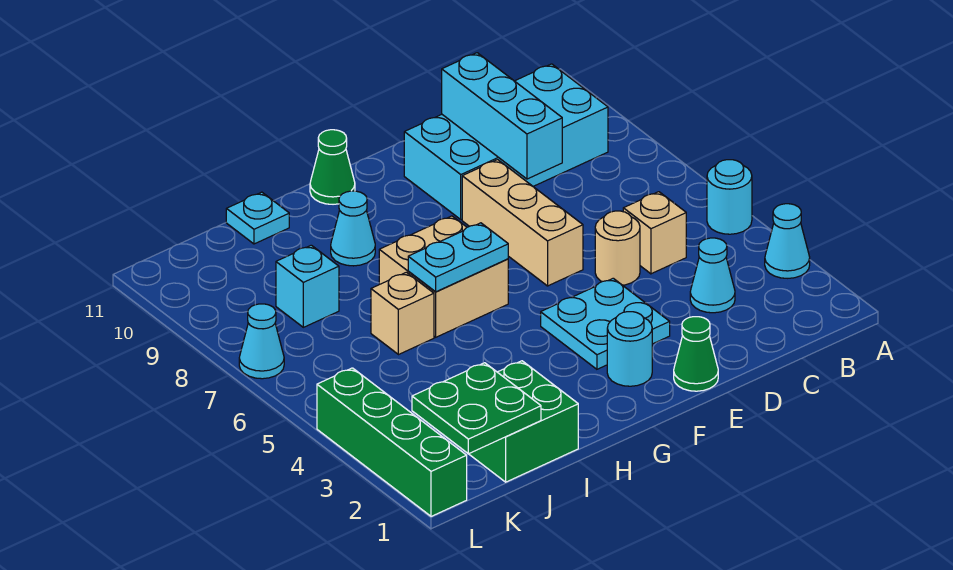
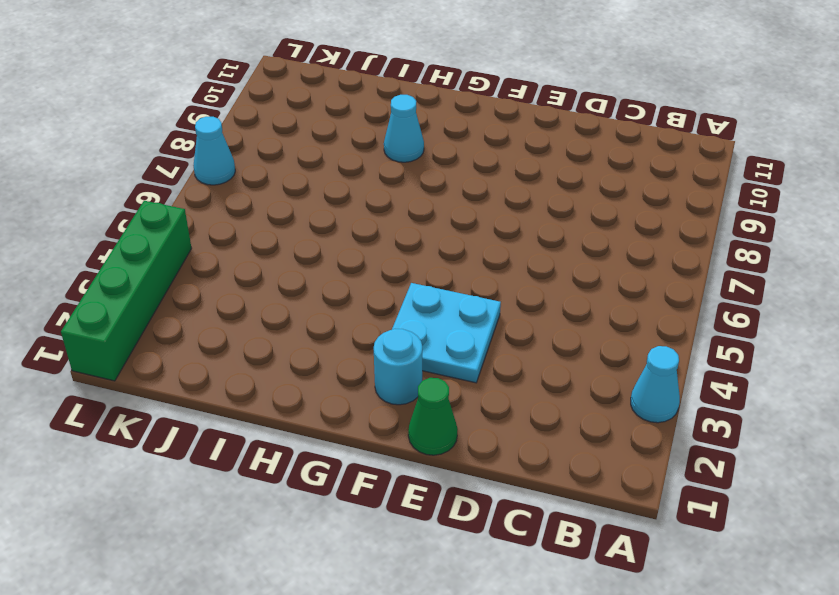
none -> cyan 1x1 round brick [707,160,752,234]
none -> cyan 2x4 brick [404,64,608,220]
none -> cyan 1x1 cone [690,238,735,313]

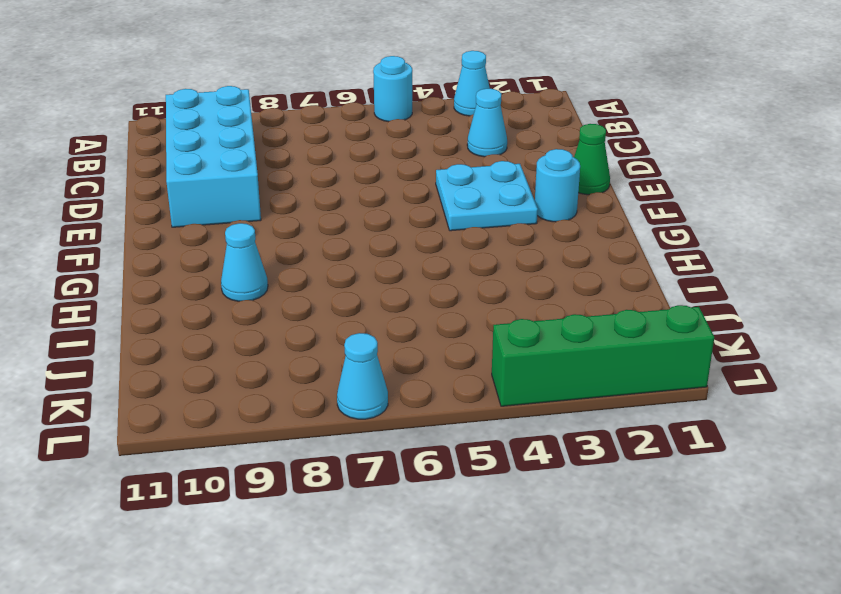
none -> tan 1x1 brick [623,192,686,274]
none -> tan 1x1 round brick [595,211,640,285]
none -> tan 1x3 brick [462,160,583,286]

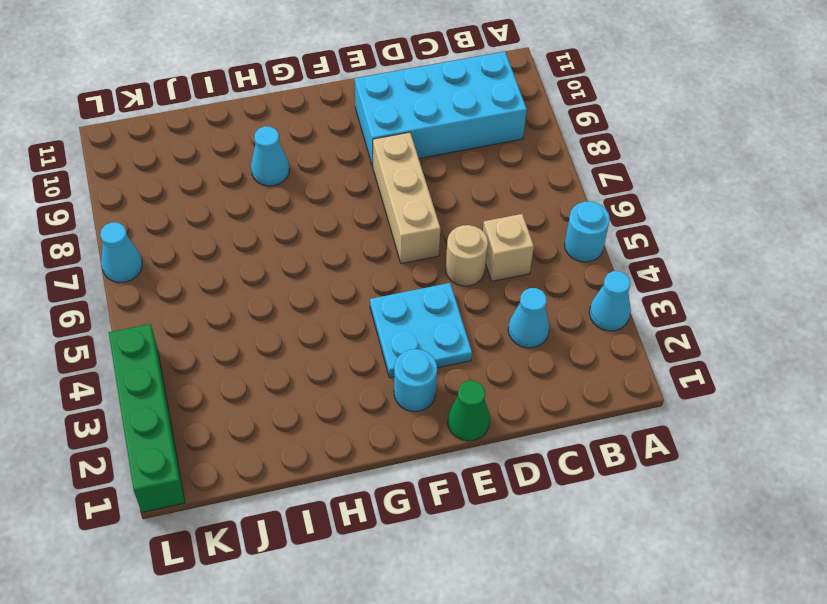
none -> tan 2x2 brick [379,216,508,337]
none -> green 1x1 cone [310,130,355,204]
none -> green 2x2 brick [469,361,578,482]

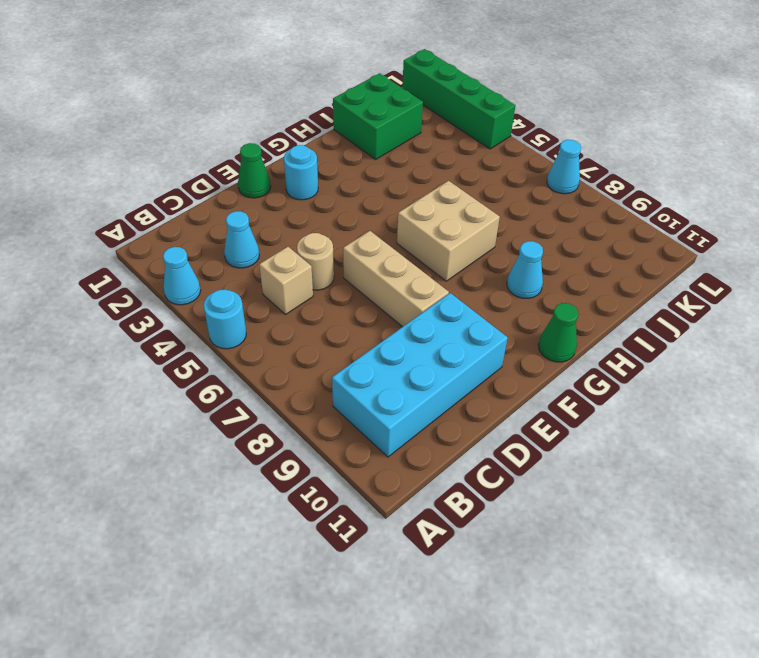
none -> cyan 2x2 plate [541,278,670,369]
none -> tan 1x1 brick [371,272,434,355]
none -> cyan 1x1 plate [226,192,289,244]

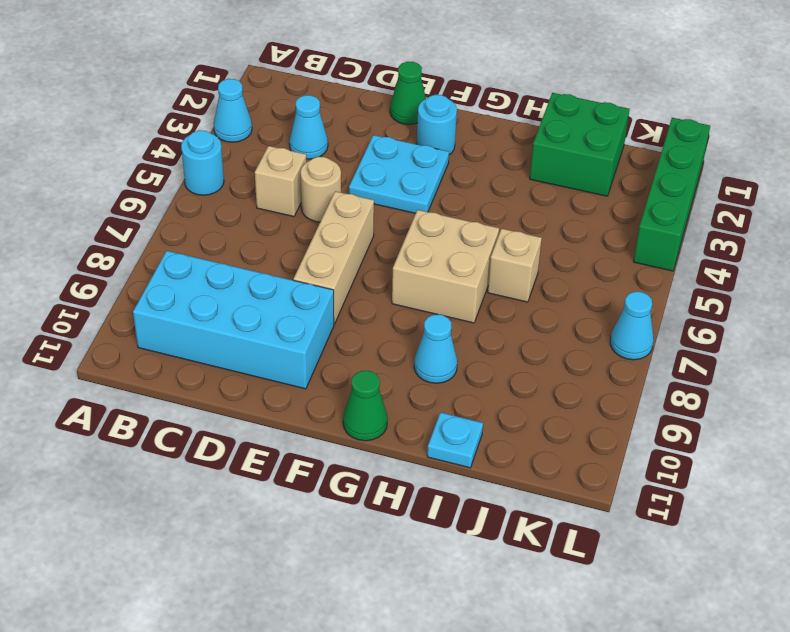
none -> cyan 1x1 brick [276,245,339,327]
none -> cyan 1x3 brick [442,53,562,179]
none -> cyan 1x2 plate [408,223,508,292]

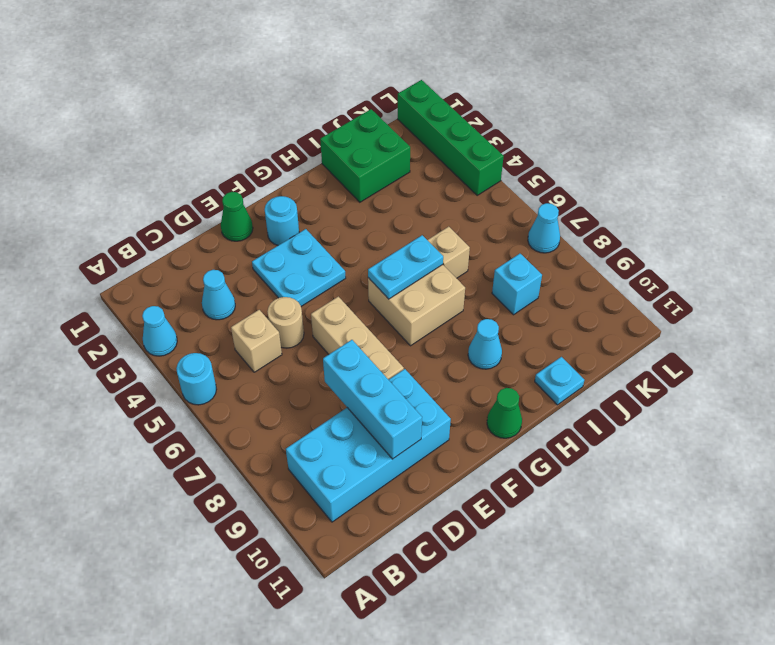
none -> green 2x2 plate [412,363,541,454]

